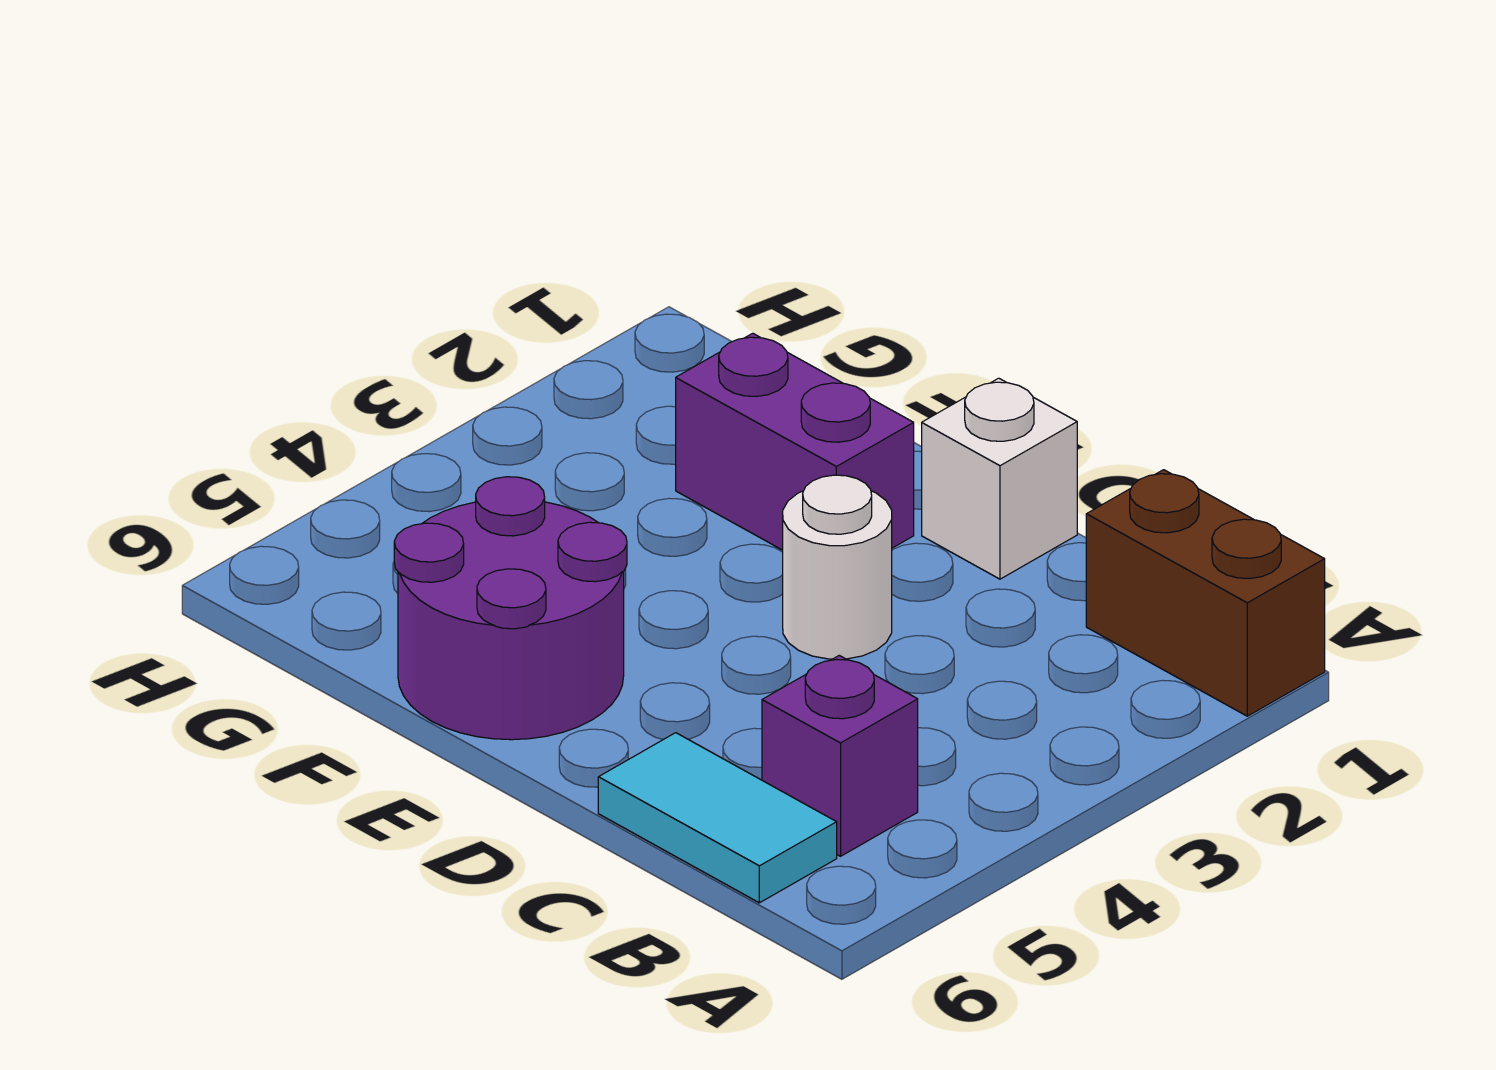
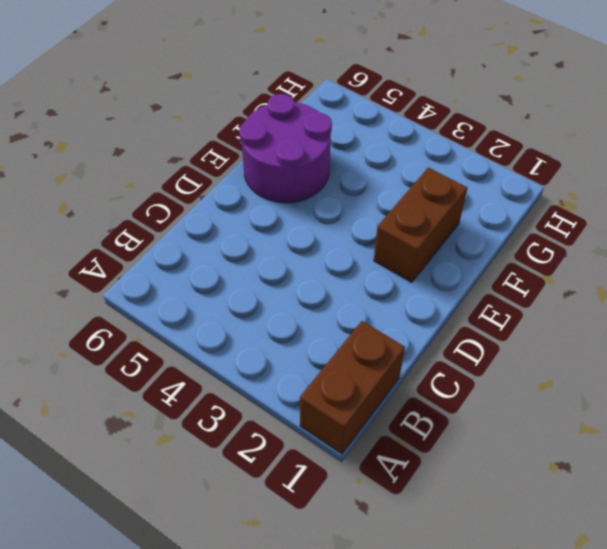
brown 1x2 brick [374,168,467,282] -> purple 1x2 brick [676,333,914,550]
none -> purple 1x1 brick [762,655,918,856]
none -> cyan 1x2 tile [598,733,837,903]

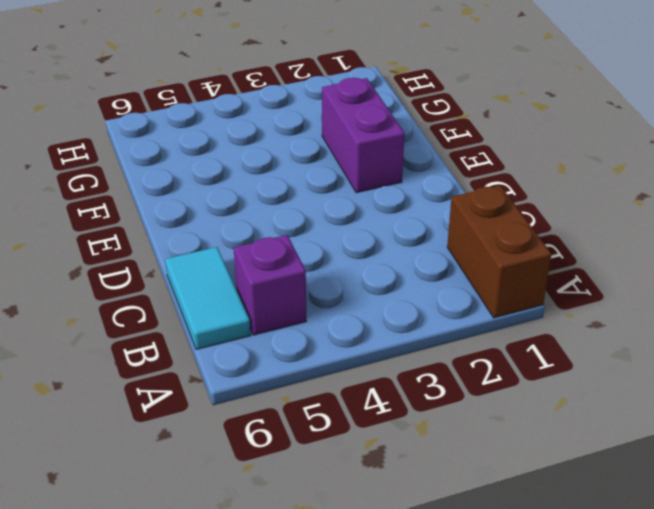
none -> white 1x1 brick [922,378,1077,579]
none -> white 1x1 round brick [783,475,892,659]

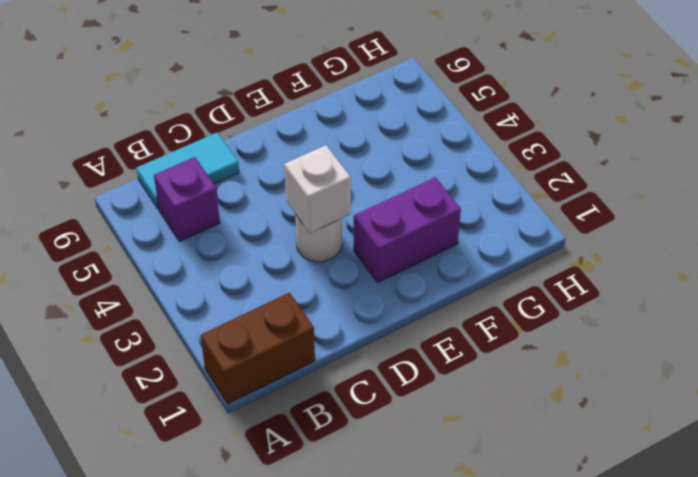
white 1x1 brick [284,145,351,233] -> white 1x1 brick moved to [922,378,1077,579]
none -> purple 2x2 round brick [394,477,627,740]

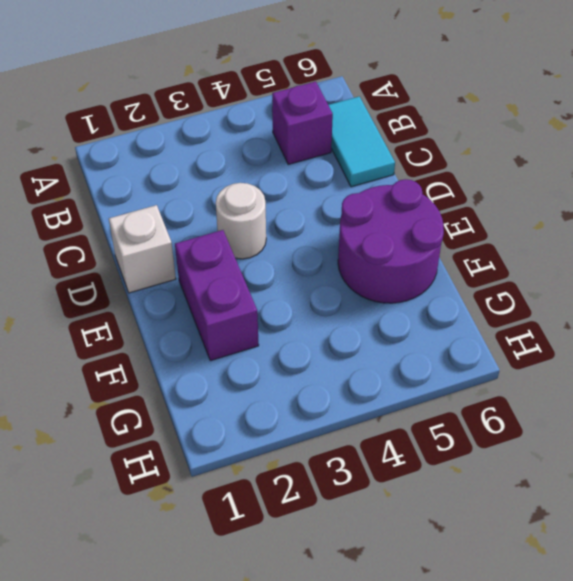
none -> brown 1x2 brick [1086,470,1325,716]

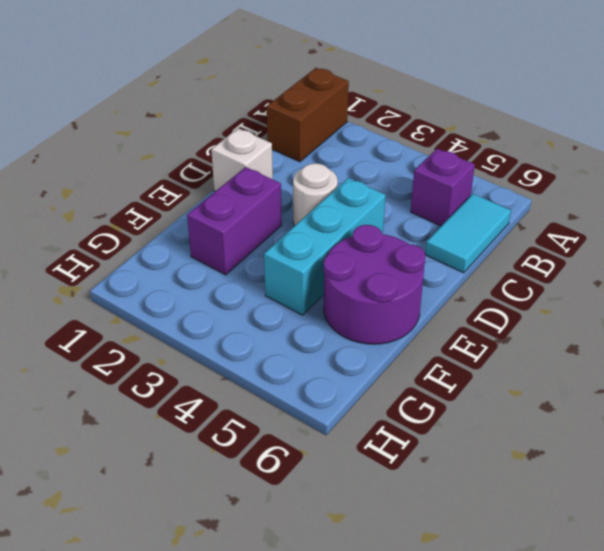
cyan 1x3 brick [264,178,386,315] -> none

